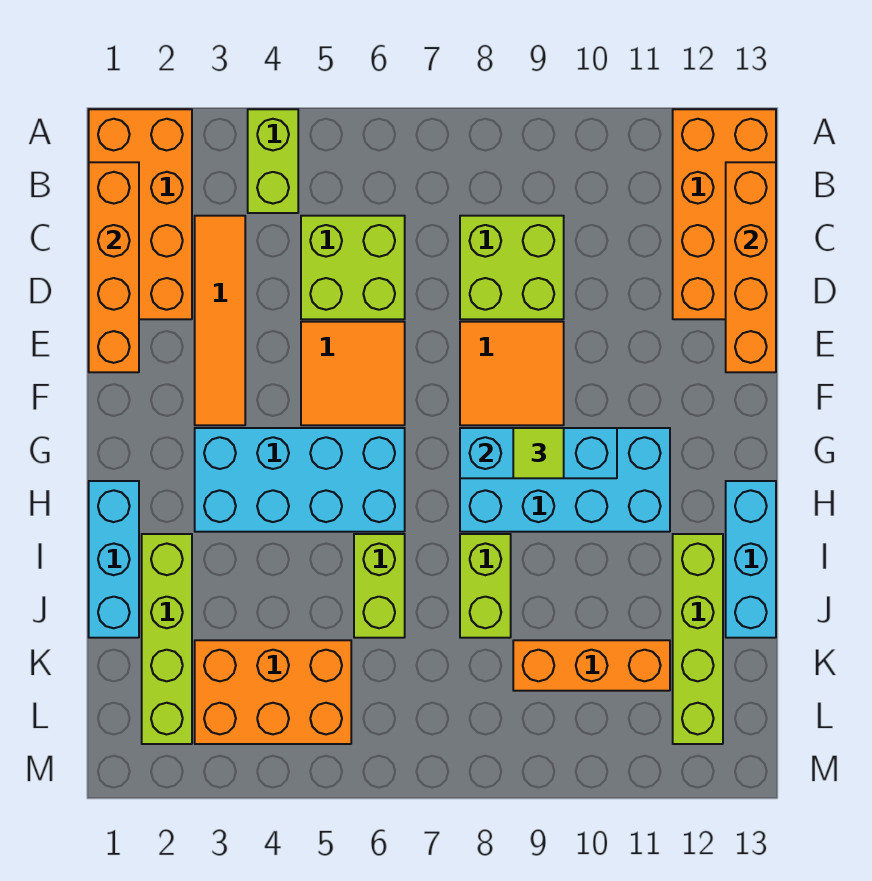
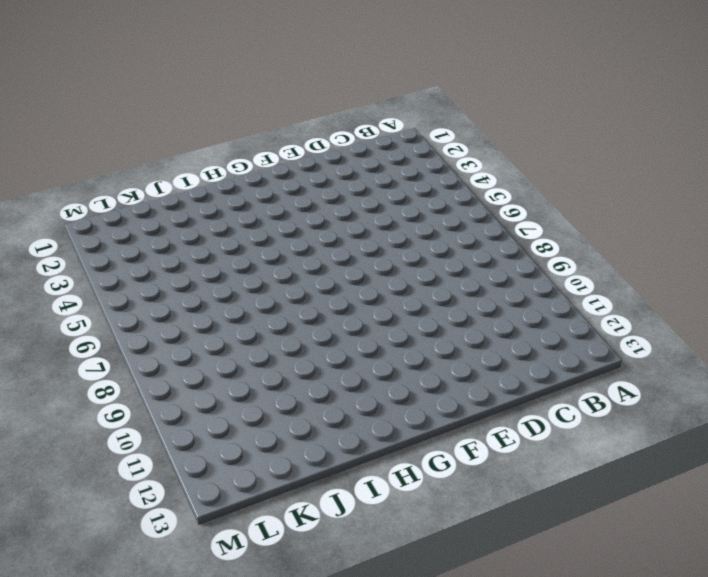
none -> orange 2x4 brick [89,109,192,319]
none -> lime 1x2 brick [248,109,298,213]
none -> orange 2x4 brick [673,109,776,319]

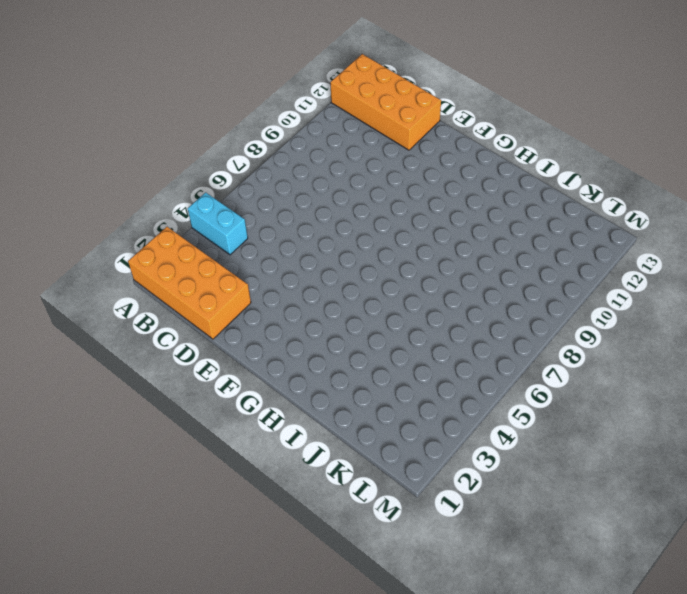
cyan 1x2 brick [188,192,248,255] -> lime 1x2 brick [248,109,298,213]
none -> orange 1x4 tile [195,216,245,425]
none -> lime 2x2 brick [301,216,405,319]
none -> lime 2x2 brick [460,216,564,319]

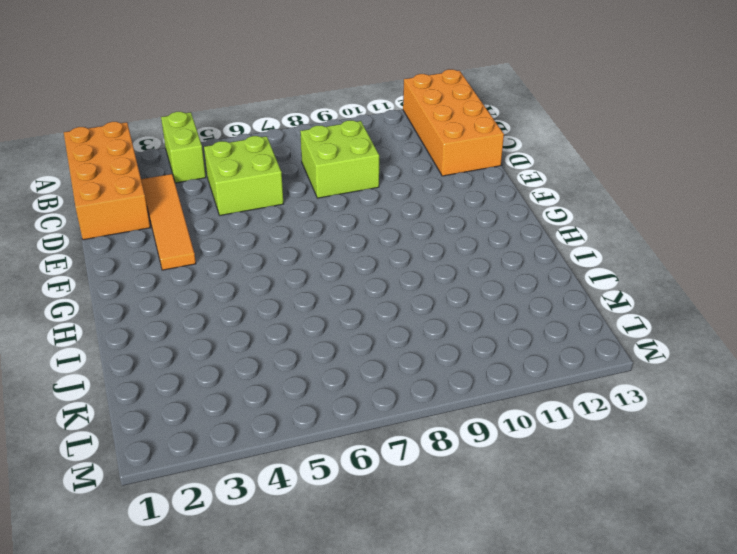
none -> orange 2x2 tile [301,322,405,425]
none -> orange 2x2 tile [460,322,564,425]
none -> cyan 2x4 brick [195,428,405,532]

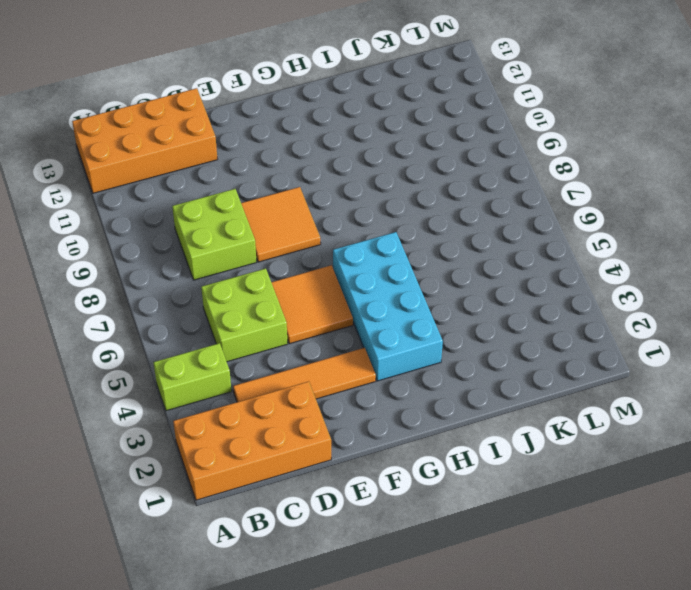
none -> cyan 2x4 brick [460,428,670,532]
none -> cyan 1x3 brick [89,481,139,638]
none -> cyan 1x3 brick [726,481,776,638]

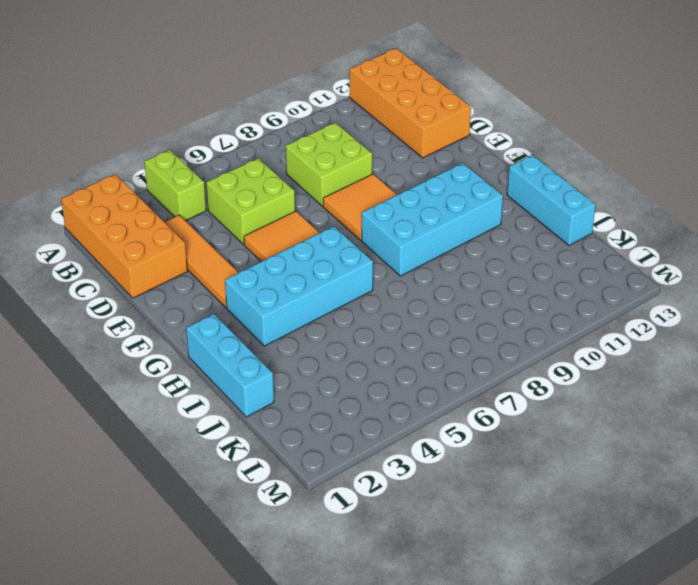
none -> lime 1x4 brick [142,534,192,744]
none -> lime 1x2 brick [354,534,405,638]
none -> lime 1x2 brick [460,534,511,638]

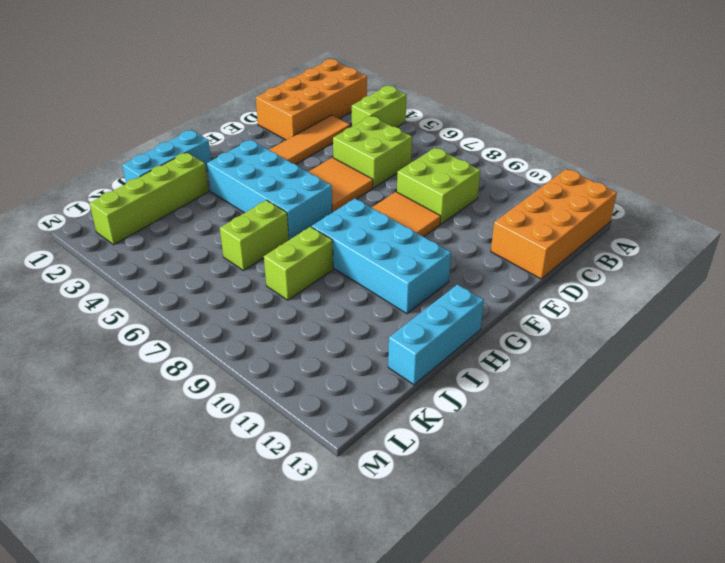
none -> lime 1x4 brick [673,534,723,744]
none -> orange 2x3 brick [195,640,351,744]
none -> orange 1x3 brick [513,640,670,691]

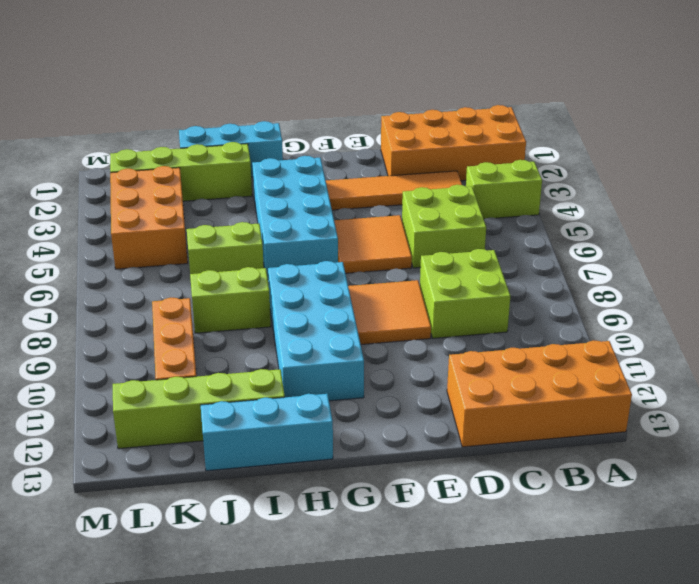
none -> orange 1x4 brick [89,162,139,372]
none -> orange 1x4 brick [726,162,776,372]
none -> cyan 1x3 brick [460,428,617,478]

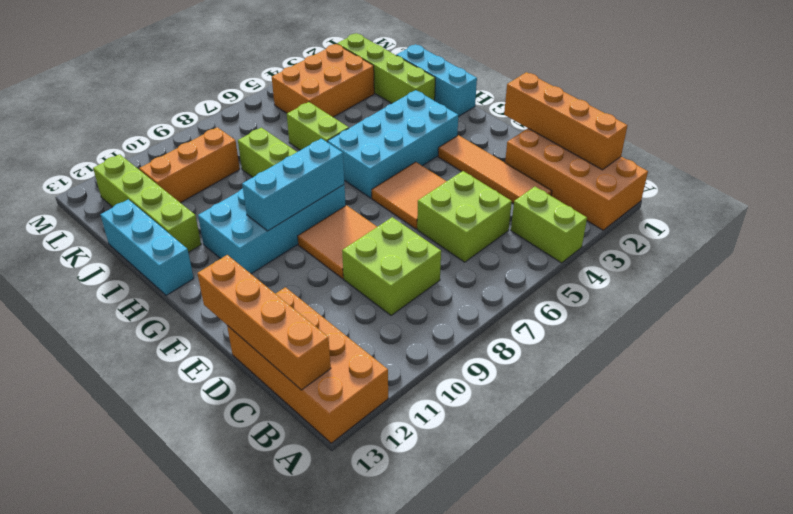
none -> lime 1x1 tile [513,428,564,478]

